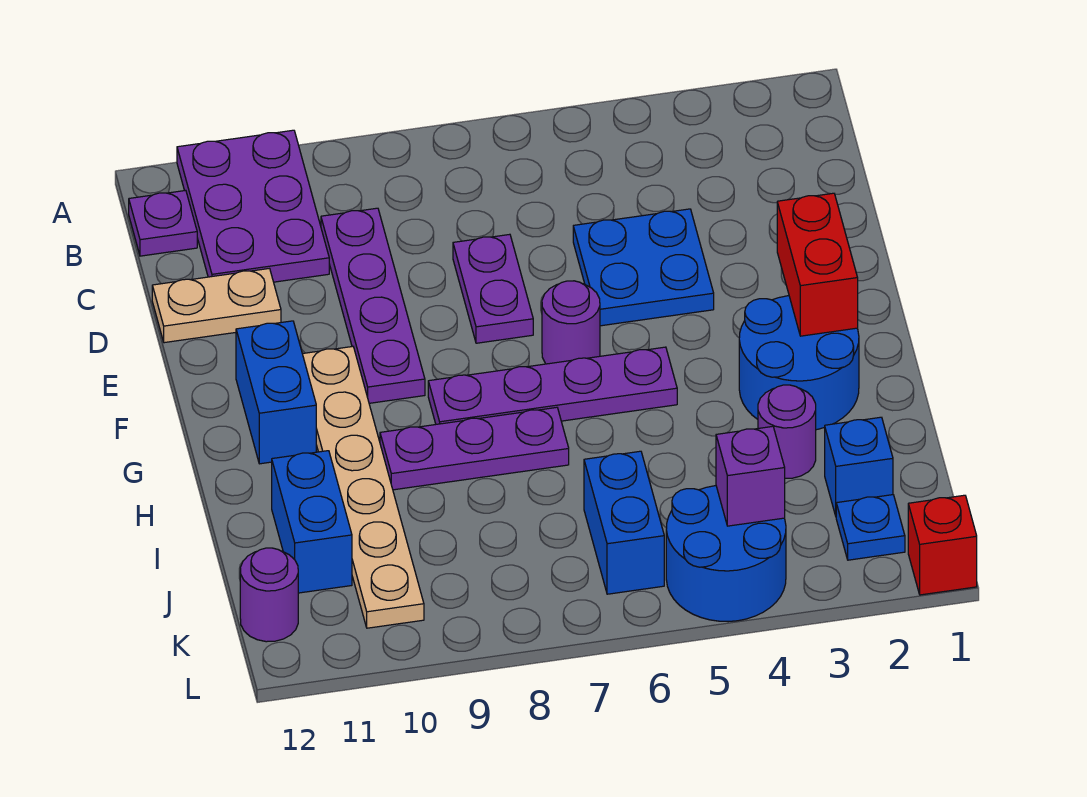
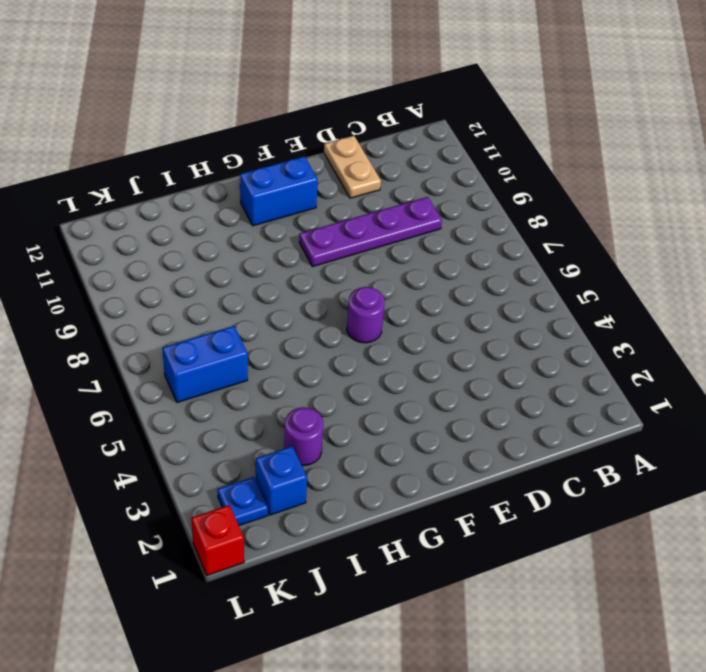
none -> purple 2x3 plate [177,130,329,282]
none -> purple 1x1 plate [129,190,197,256]
none -> blue 2x2 plate [573,209,714,326]

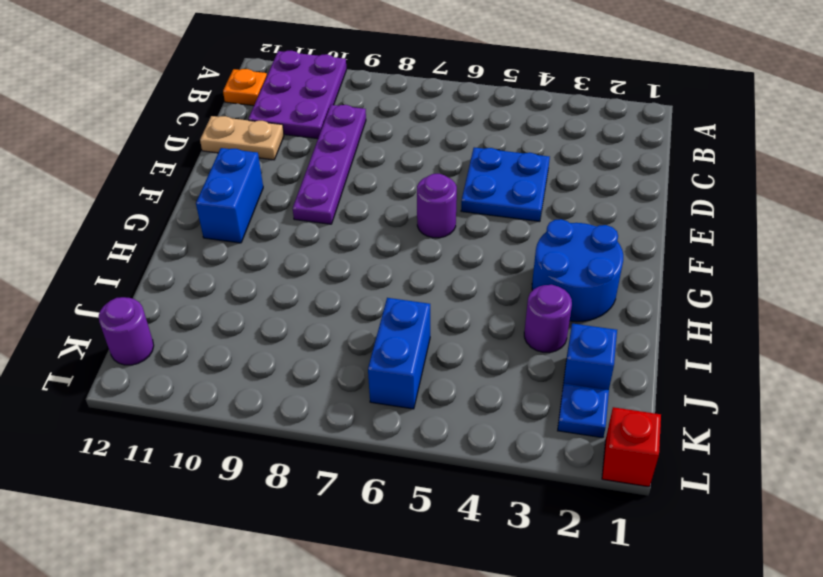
orange 1x1 plate [223,69,267,106] -> purple 1x1 plate [129,190,197,256]
none -> purple 1x2 plate [453,234,533,343]
none -> tan 1x6 plate [303,347,424,628]
none -> purple 1x4 plate [428,347,677,424]

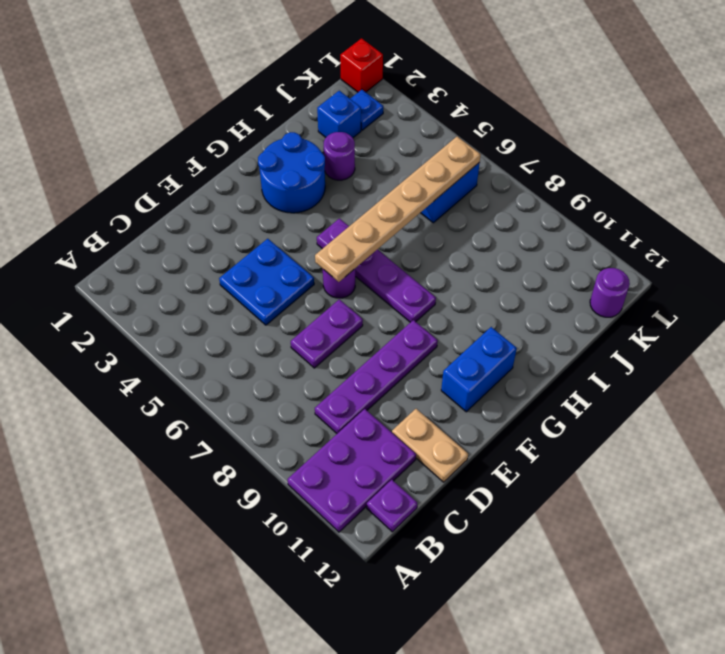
tan 1x6 plate [315,137,481,282] -> tan 1x6 plate moved to [303,347,424,628]
none -> purple 1x3 plate [380,407,569,490]
none -> blue 1x2 brick [272,451,352,593]
none -> blue 2x2 round brick [666,486,786,622]

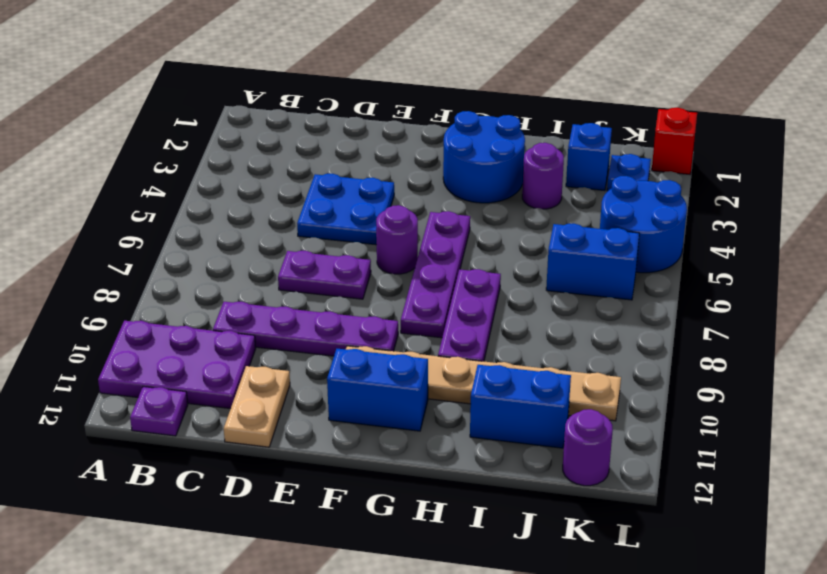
none -> red 1x2 brick [777,193,858,336]
none -> purple 1x1 brick [716,426,785,526]

